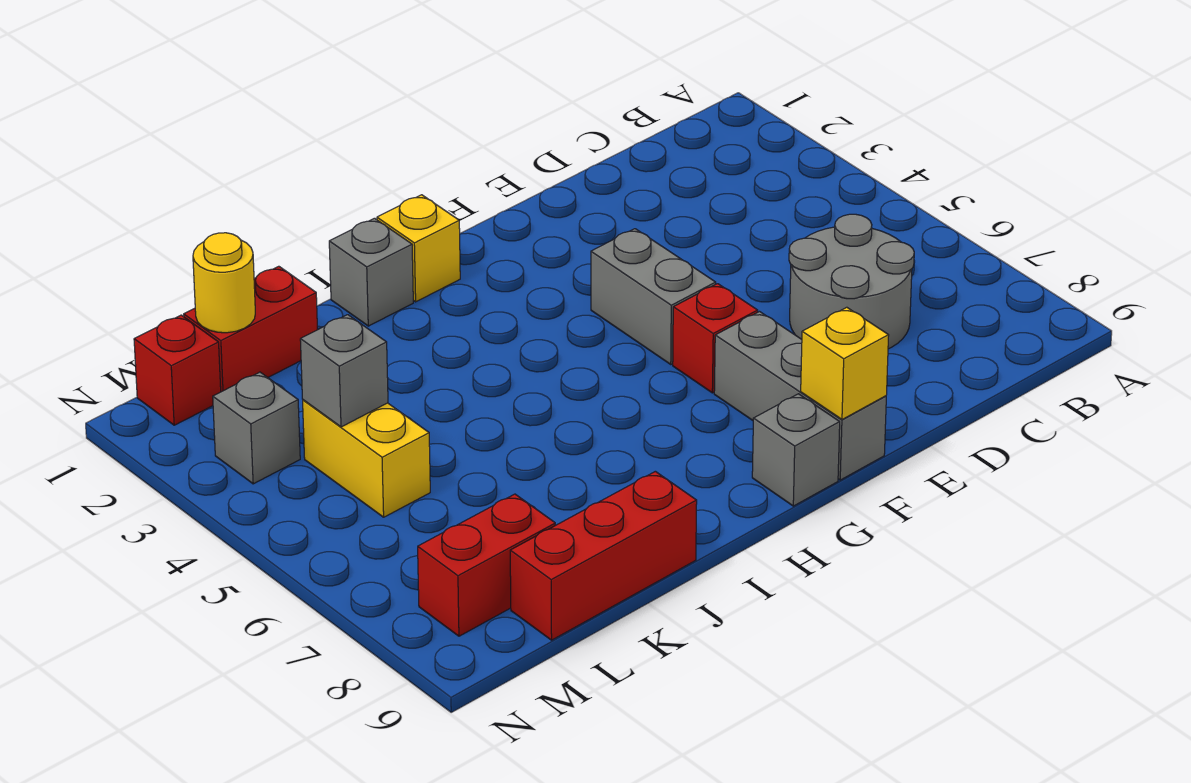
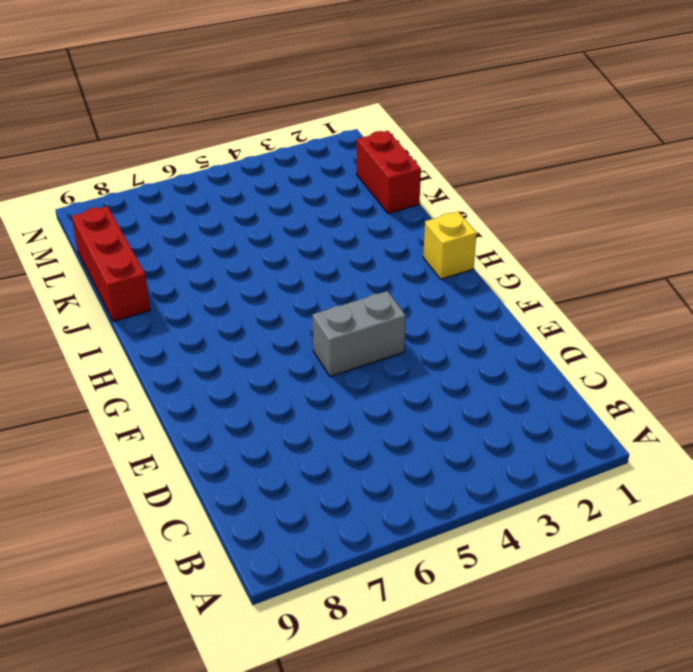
none -> grey 2x2 round brick [789,214,914,349]
none -> red 1x1 brick [673,284,758,393]
none -> grey 1x3 brick [714,312,886,480]

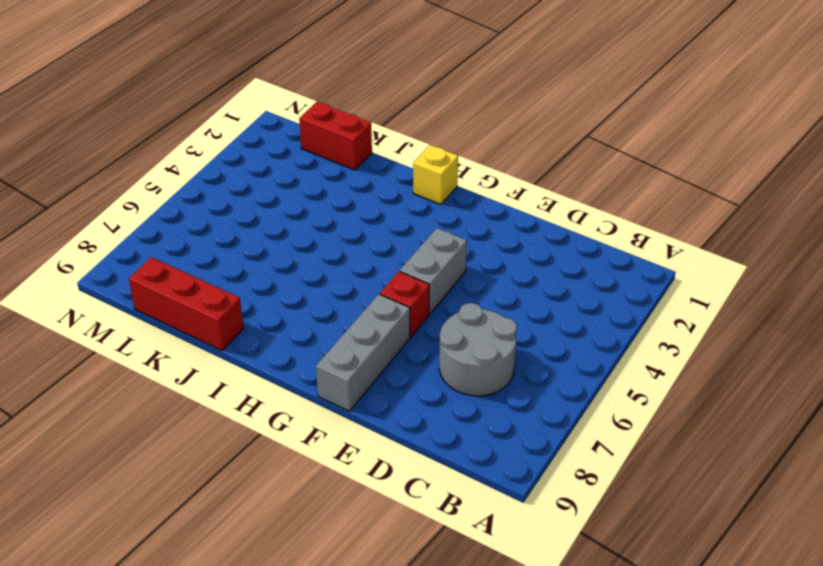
none -> grey 1x1 brick [752,394,840,506]
none -> grey 1x1 brick [329,218,413,326]
none -> yellow 1x2 brick [303,400,430,517]

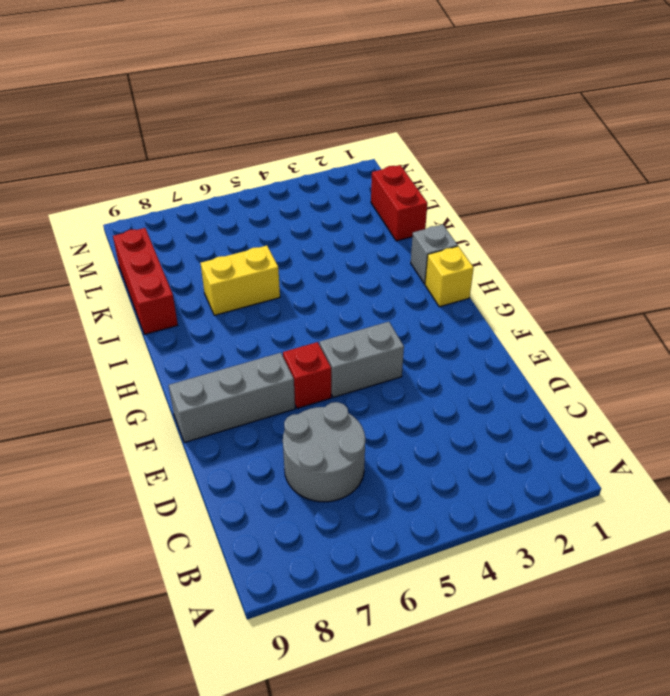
yellow 1x2 brick [201,246,280,315] -> yellow 1x2 brick moved to [303,400,430,517]
none -> grey 1x1 brick [752,394,840,506]
none -> red 1x2 brick [418,494,555,636]
none -> red 1x1 brick [134,315,221,425]

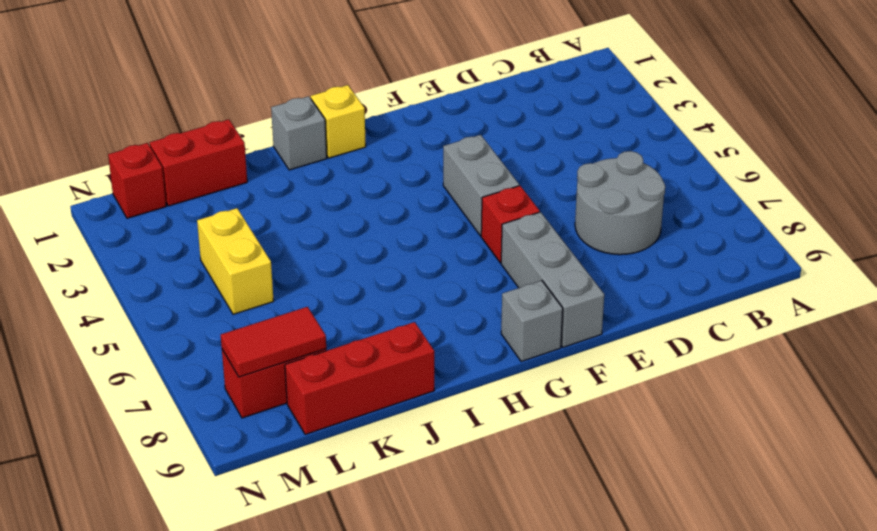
red 1x2 tile [221,307,326,377] -> none
none -> grey 1x1 brick [213,372,300,484]
none -> yellow 1x1 brick [801,307,889,419]
none -> yellow 1x1 round brick [193,233,255,333]

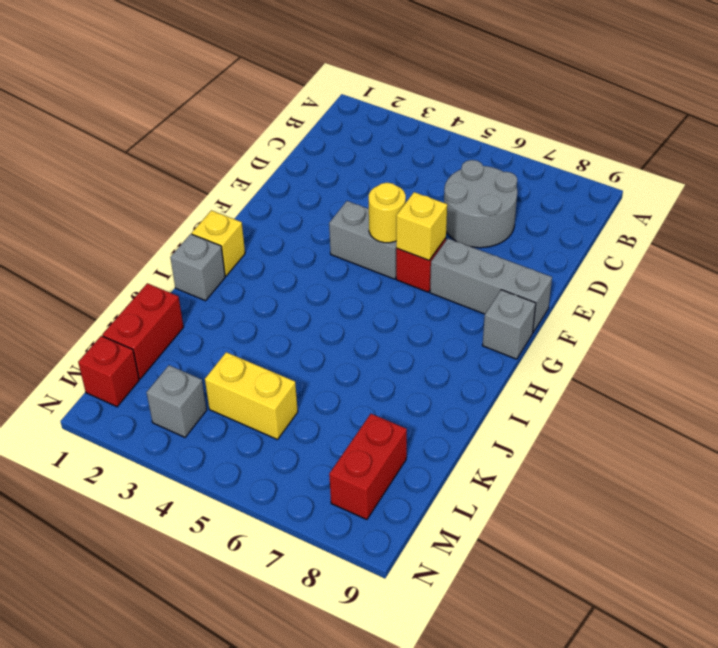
yellow 1x1 round brick [369,183,406,243] -> yellow 1x1 round brick moved to [193,233,255,333]
yellow 1x1 brick [396,192,447,260] -> yellow 1x1 brick moved to [801,307,889,419]
none -> red 1x3 brick [510,471,697,640]
none -> grey 1x1 brick [300,315,388,427]

